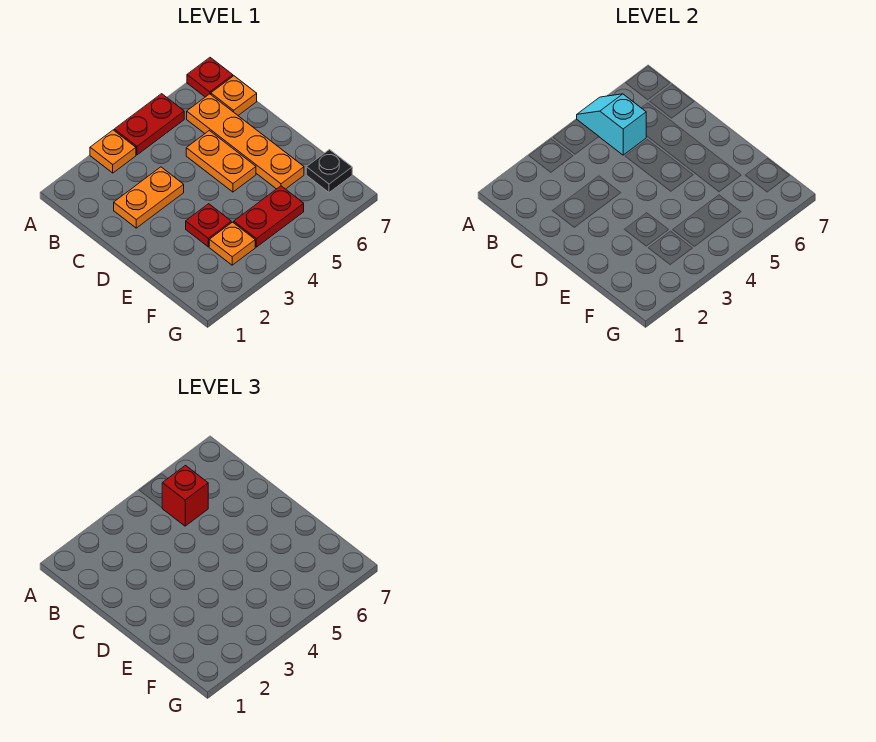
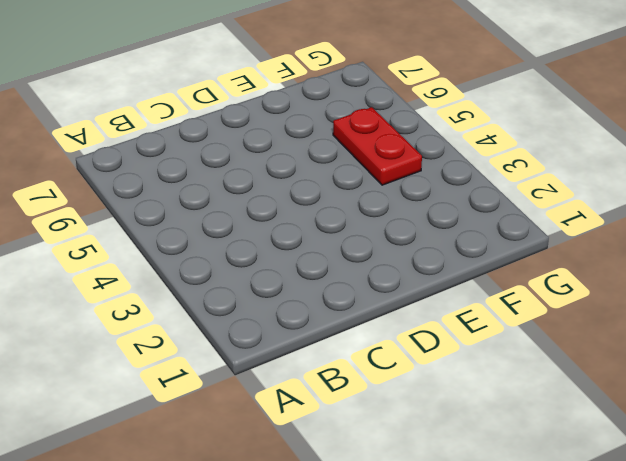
none -> orange 1x1 plate [90,130,136,173]
none -> red 1x2 plate [114,94,184,155]
none -> red 1x1 plate [187,58,233,97]

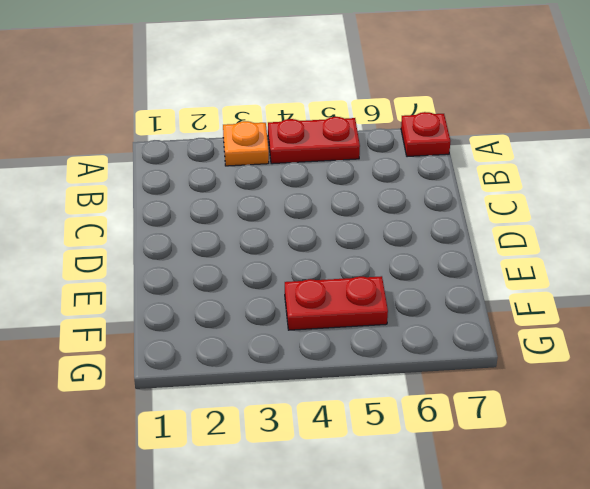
none -> orange 1x4 plate [187,94,304,189]
none -> orange 1x1 plate [211,76,257,115]
none -> orange 1x2 plate [114,167,184,228]

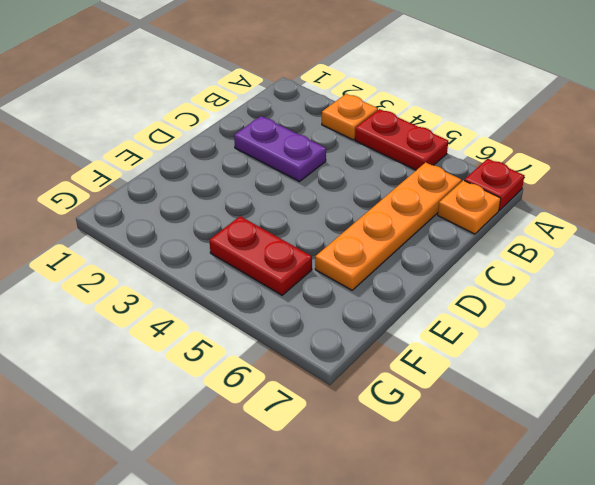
purple 1x2 plate [234,116,326,182] -> orange 1x2 plate [114,167,184,228]
none -> orange 1x2 plate [186,131,256,192]
none -> red 1x1 plate [186,204,231,247]
none -> orange 1x1 plate [209,222,255,265]

